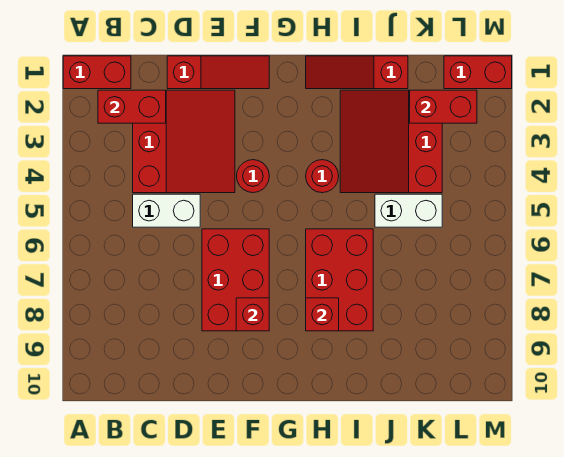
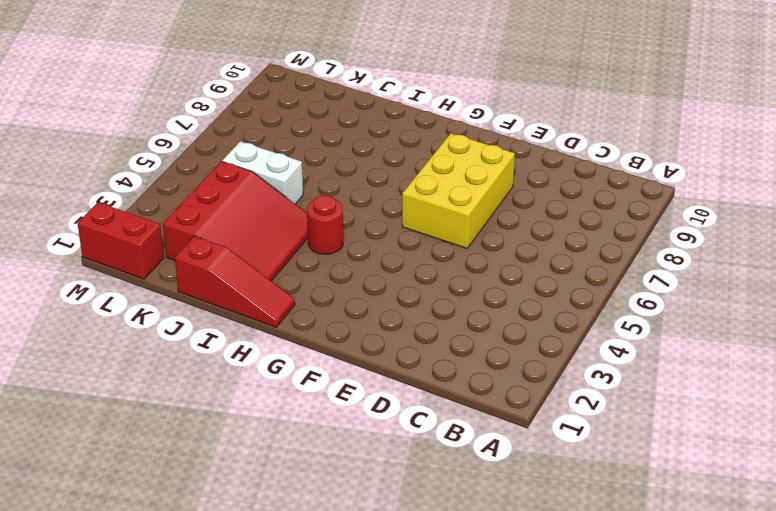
yellow 2x3 brick [402,133,515,248] -> red 2x3 brick [202,229,269,331]
none -> red 1x2 brick [63,56,131,89]
none -> red 3x3 slope [133,90,235,193]
none -> white 1x2 brick [133,194,200,227]

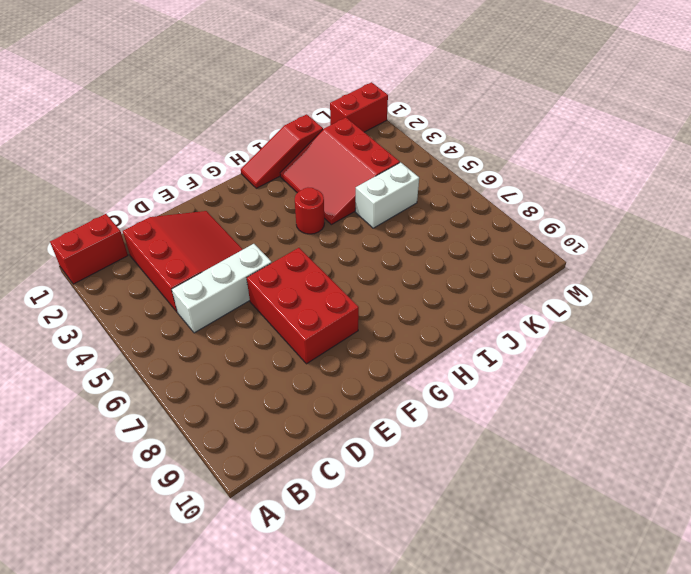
white 1x3 brick [172,244,272,333] -> white 1x2 brick [133,194,200,227]
none -> red 1x3 slope [167,56,269,89]
none -> red 1x1 round brick [237,160,269,193]
none -> red 2x3 brick [306,229,373,331]

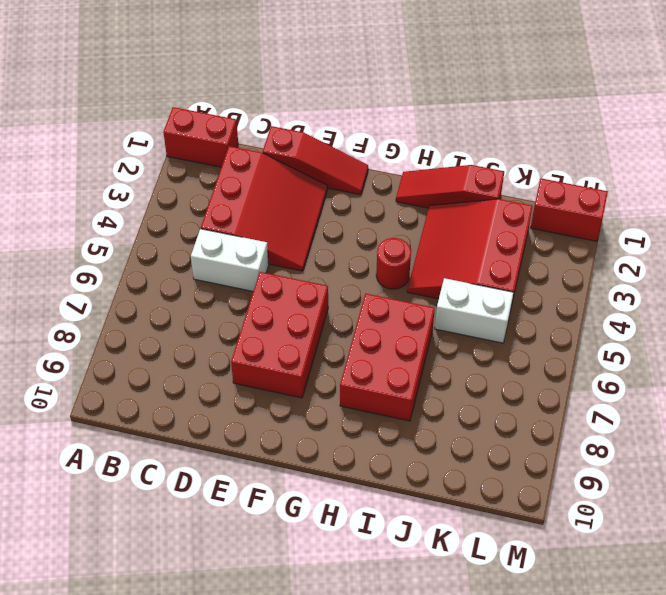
none -> red 1x1 round brick [237,160,269,193]
none -> red 1x2 brick [98,90,166,123]
none -> red 1x1 brick [236,298,269,331]

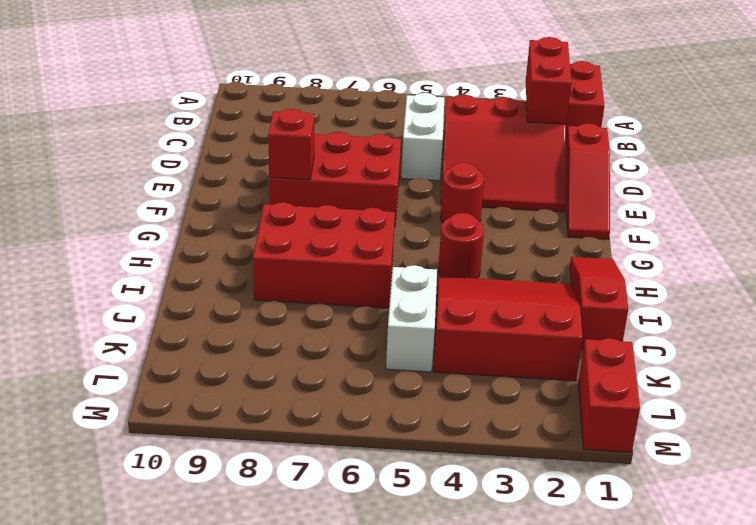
none -> red 1x1 brick [306,298,339,331]
none -> red 1x2 brick [410,90,477,123]

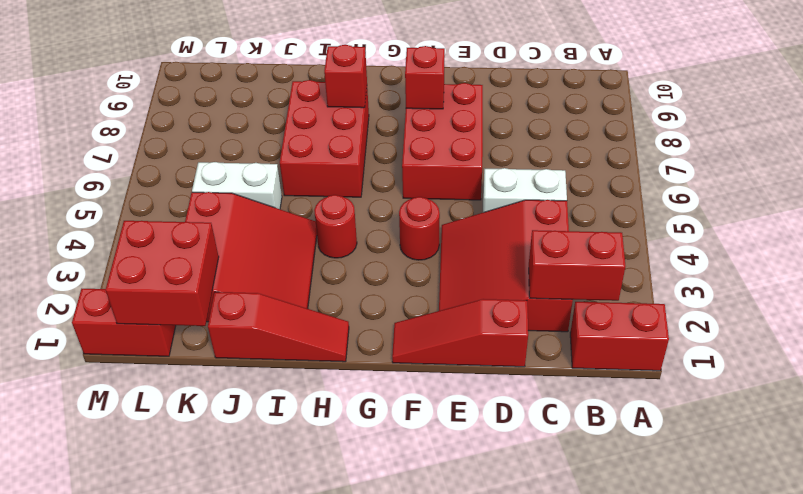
red 2x2 brick [106,221,219,326] -> red 1x2 brick [410,90,477,123]

